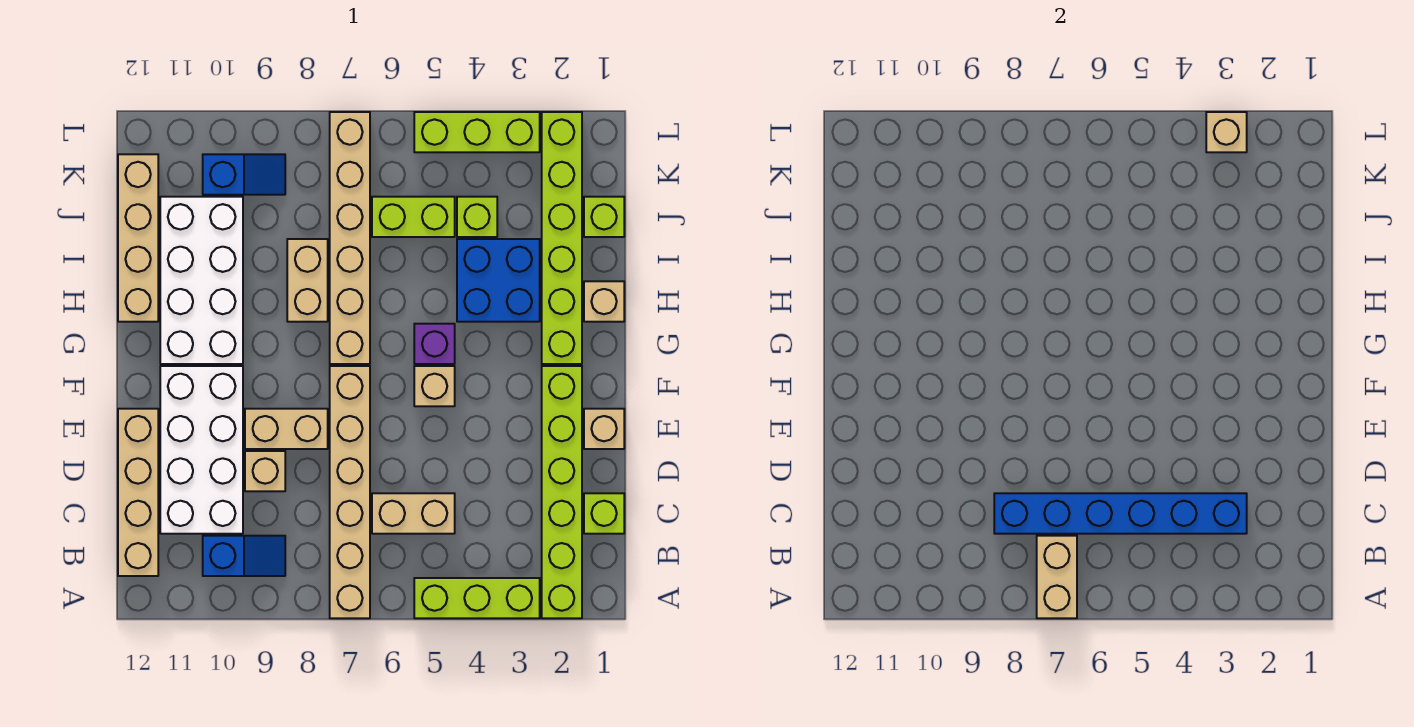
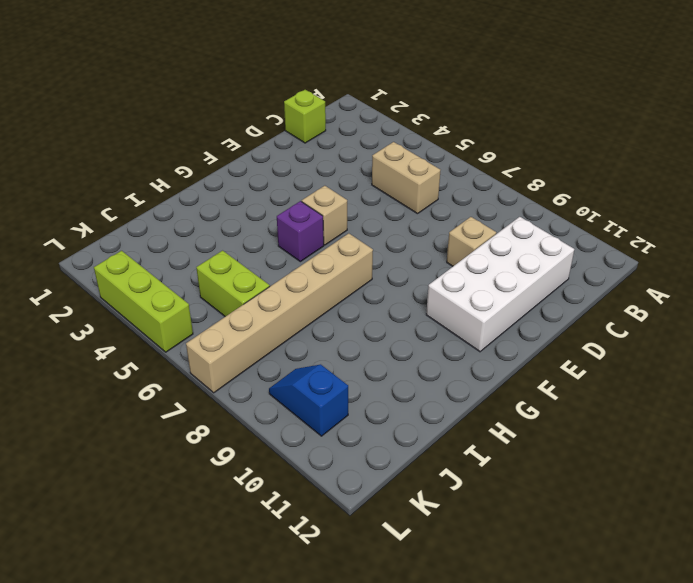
none -> lime 1x6 brick [542,366,582,618]
none -> lime 1x3 brick [414,578,540,618]
none -> tan 1x6 brick [330,366,370,618]

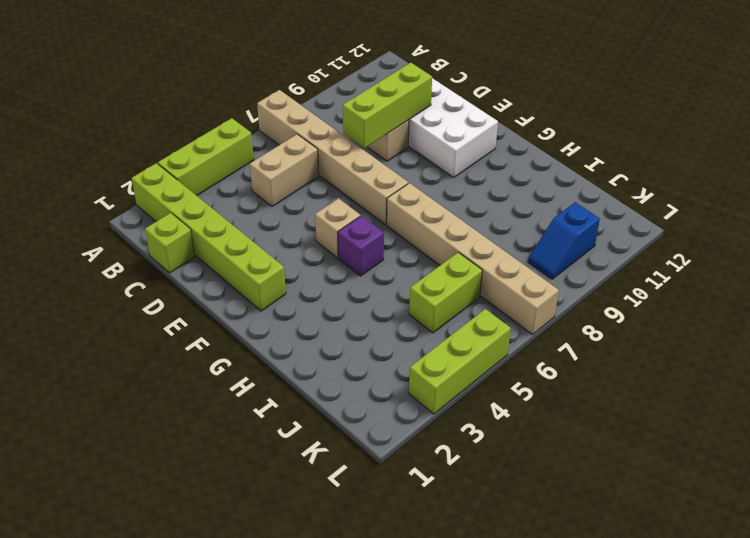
lime 1x3 brick [343,63,432,148] -> none
none -> blue 1x2 slope [203,536,285,576]
none -> tan 1x4 brick [118,409,158,576]
none -> tan 1x1 brick [584,409,624,449]

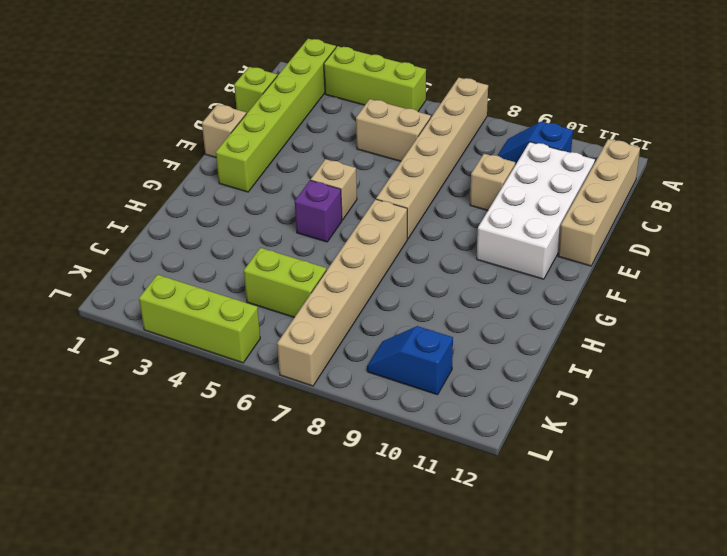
none -> tan 1x2 brick [245,409,328,449]
none -> lime 1x6 brick [542,112,582,364]
none -> white 2x4 brick [160,197,243,364]

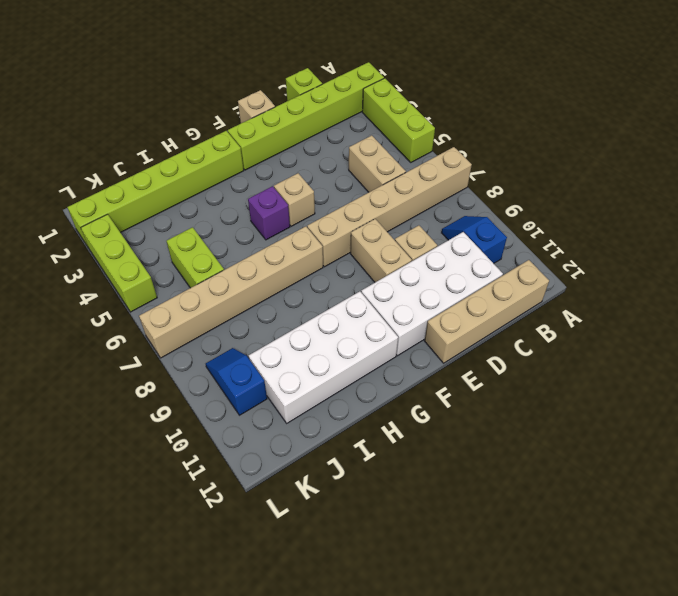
none -> tan 1x1 brick [584,281,624,322]
none -> blue 2x2 brick [457,239,540,322]
none -> tan 1x2 brick [287,239,328,322]

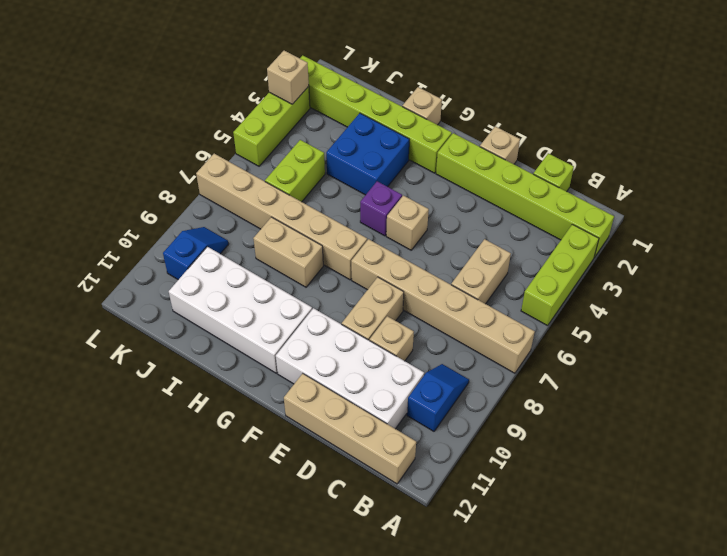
none -> tan 1x4 brick [118,154,158,322]
none -> lime 1x1 brick [584,197,624,237]
none -> lime 1x1 brick [457,197,497,237]

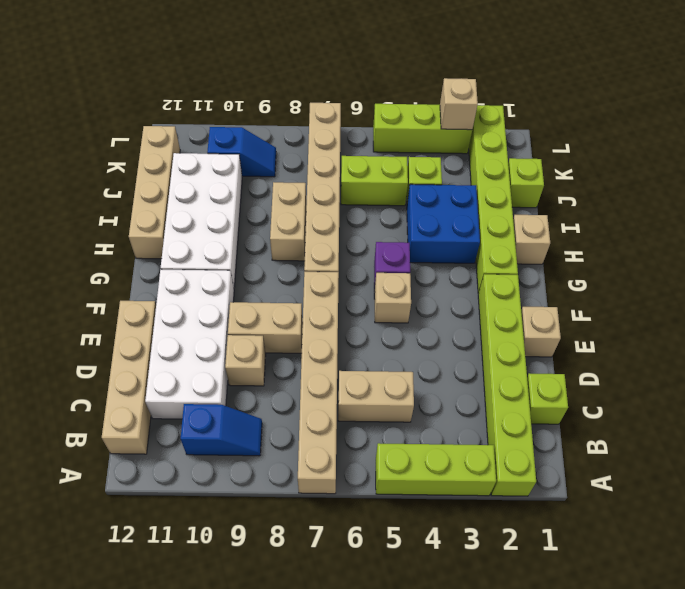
none -> tan 1x2 brick [1037,536,1077,618]
none -> blue 1x6 brick [994,493,1247,534]

